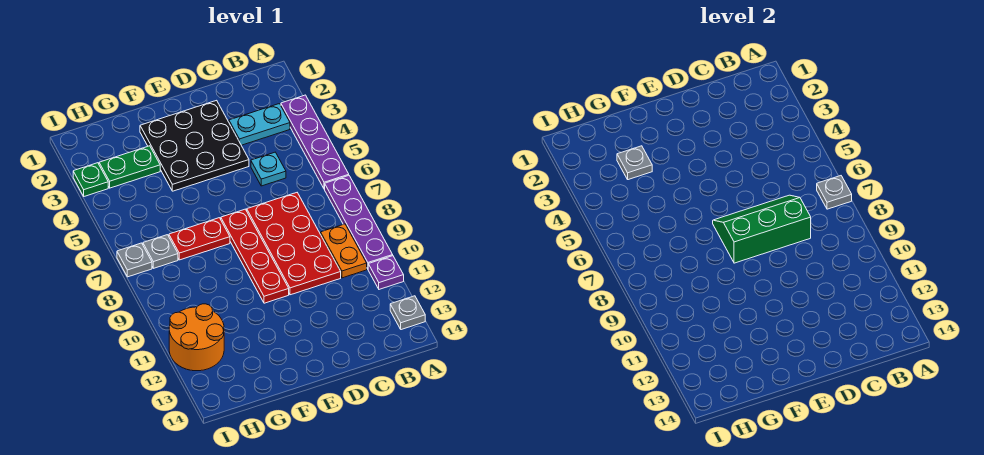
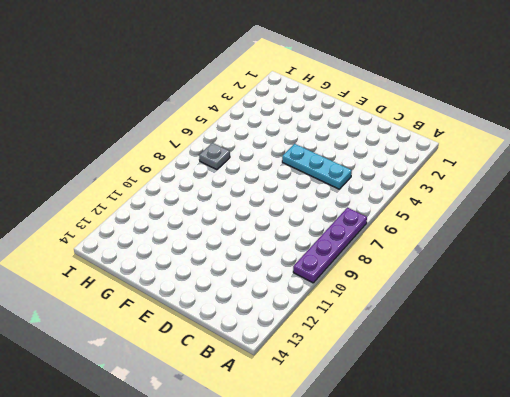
cyan 1x3 plate [282,144,352,189] -> cyan 1x1 plate [251,152,286,186]
none -> purple 1x4 plate [281,95,349,189]
none -> purple 1x1 plate [368,256,404,289]
none -> grey 1x1 plate [390,296,425,330]

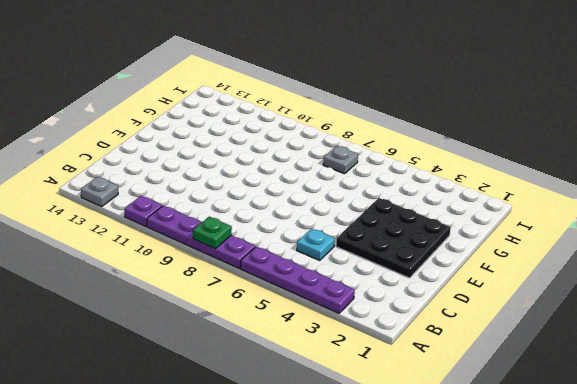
green 1x1 plate [193,217,232,249] -> green 1x1 plate moved to [73,163,108,196]
none -> cyan 1x2 plate [229,104,290,145]
none -> orange 1x2 plate [321,224,367,278]
none -> red 2x4 plate [247,193,341,295]

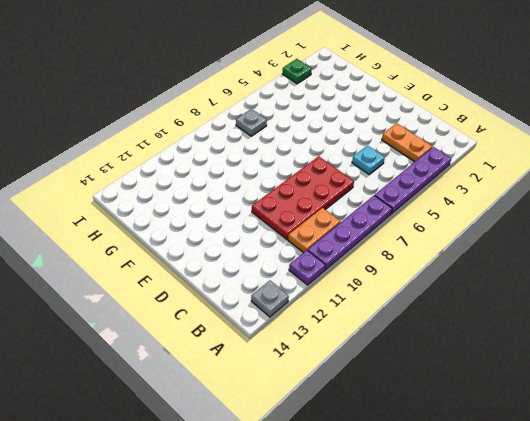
orange 1x2 plate [382,123,432,162] -> cyan 1x2 plate [229,104,290,145]
none -> black 3x3 plate [140,100,249,191]
none -> red 1x4 plate [221,209,289,303]
none -> red 1x2 plate [169,218,230,260]

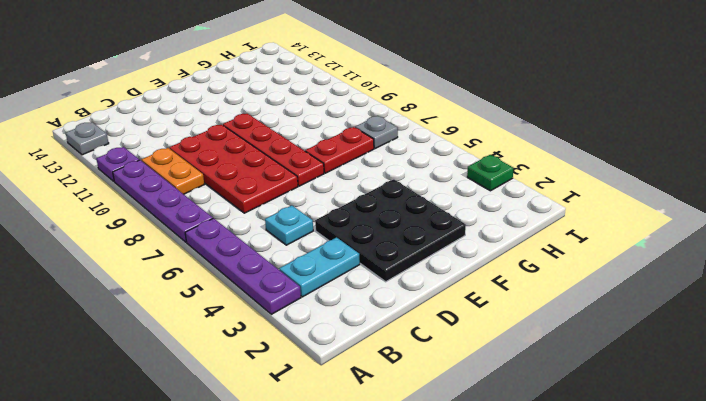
none -> green 1x2 plate [99,146,160,188]
none -> orange 2x2 round brick [169,304,224,371]
none -> grey 1x1 plate [117,243,152,277]

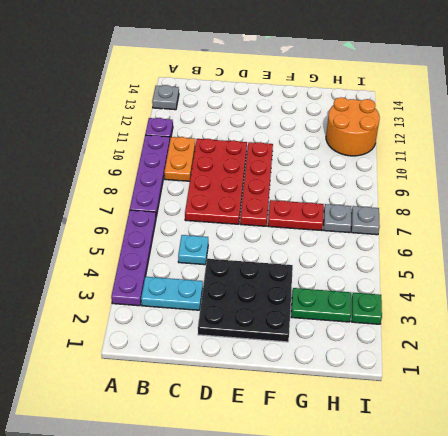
none -> grey 1x1 plate [817,176,852,209]
none -> green 2x3 slope [713,195,811,263]
none -> grey 1x1 plate [617,146,652,180]

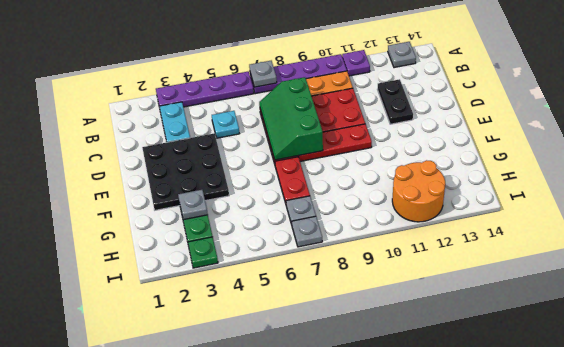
black 1x2 plate [377,79,413,124] -> none

